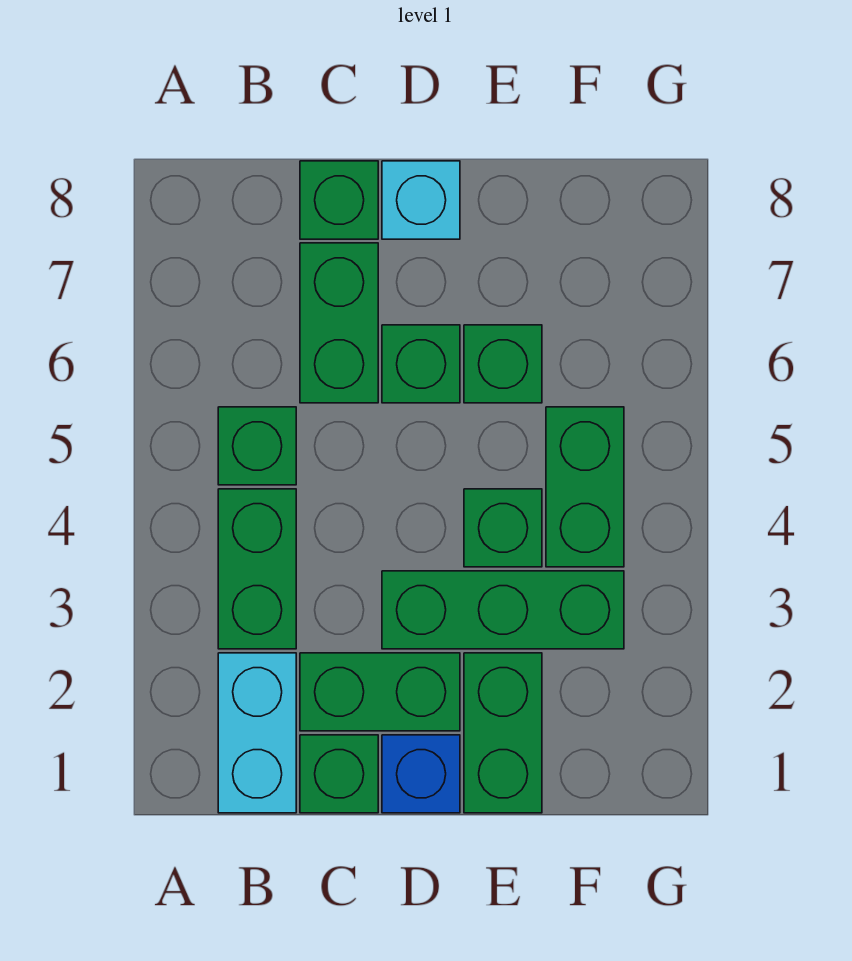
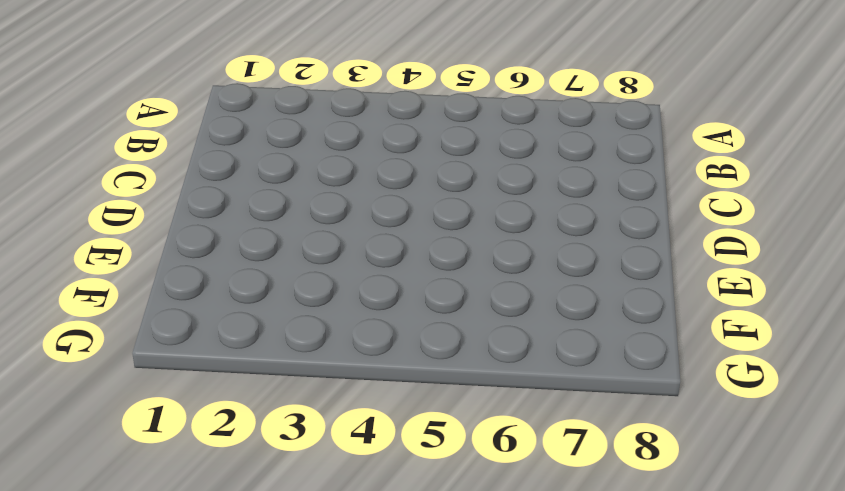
none -> cyan 1x2 brick [218,653,296,813]
none -> green 1x2 brick [218,489,296,649]
none -> green 1x1 brick [218,407,296,485]

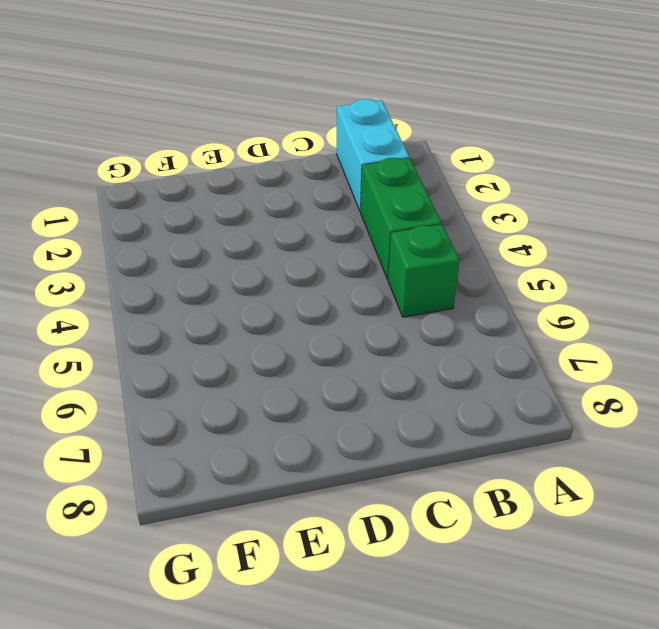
none -> green 1x1 brick [300,735,378,813]
none -> green 1x2 brick [300,653,460,731]
none -> green 1x2 brick [300,243,378,403]

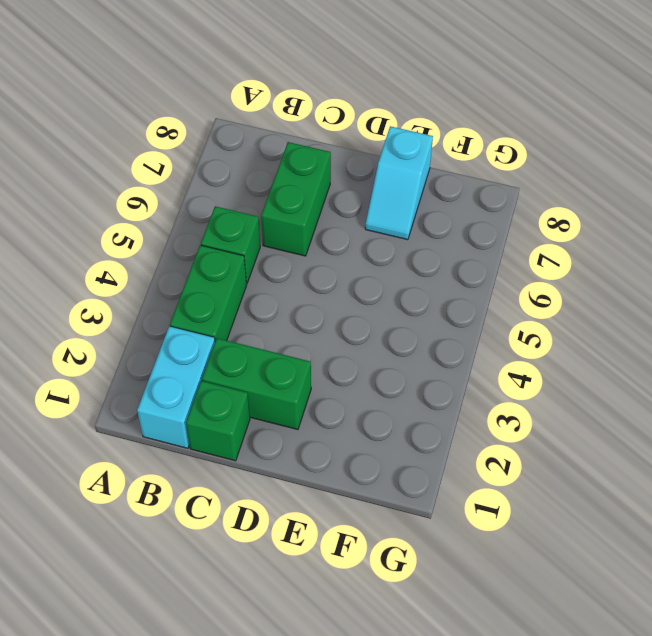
cyan 1x2 slope [365,126,433,240] -> none
none -> green 1x1 brick [300,161,378,239]
none -> blue 1x1 brick [382,735,460,813]
none -> green 1x3 brick [382,571,624,649]

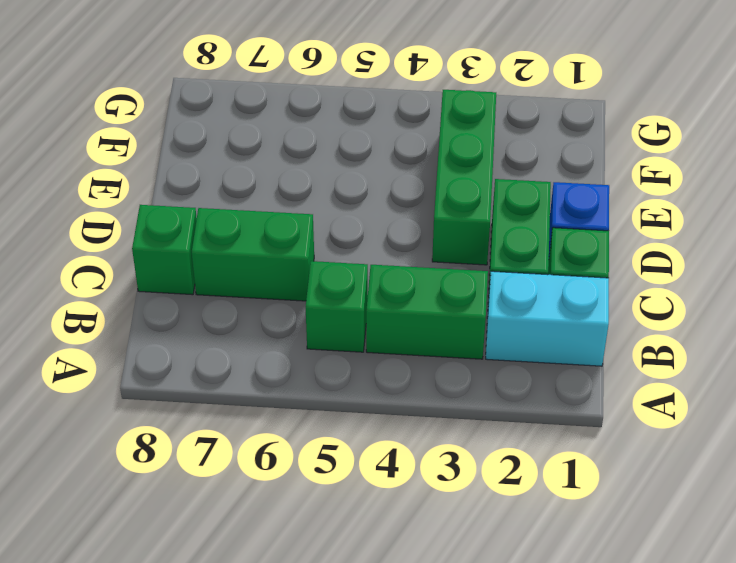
none -> green 1x1 brick [382,325,460,403]
none -> cyan 1x1 brick [382,161,460,239]
none -> green 1x2 brick [464,653,542,813]

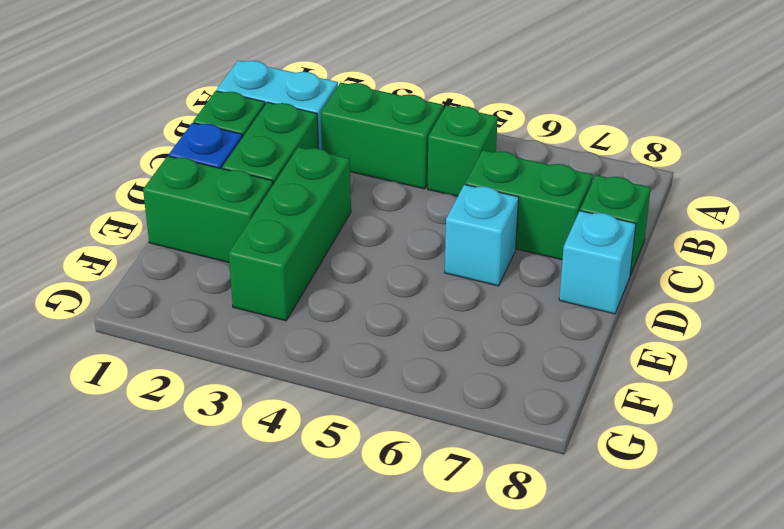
cyan 1x1 brick [445,185,519,286] -> green 1x1 brick [382,325,460,403]
none -> green 1x1 brick [464,489,542,567]
none -> green 1x1 brick [464,325,542,403]
none -> green 1x2 brick [546,407,624,567]

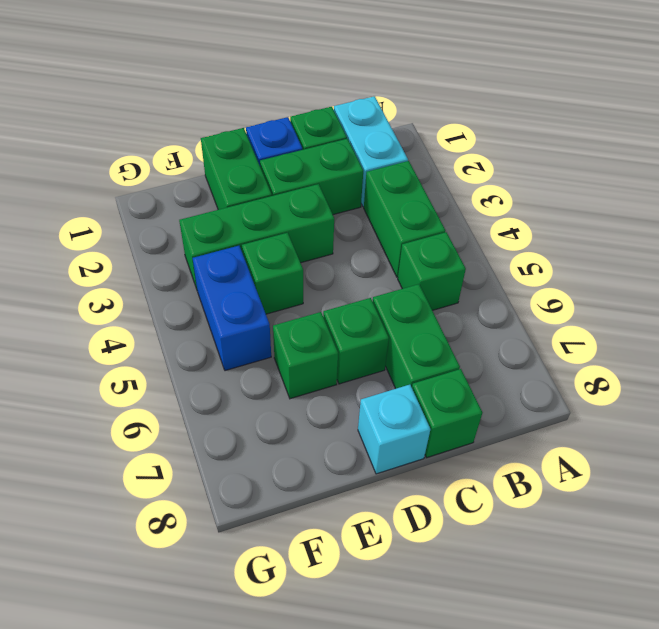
blue 1x2 brick [193,246,271,371] -> green 1x2 brick [546,407,624,567]

